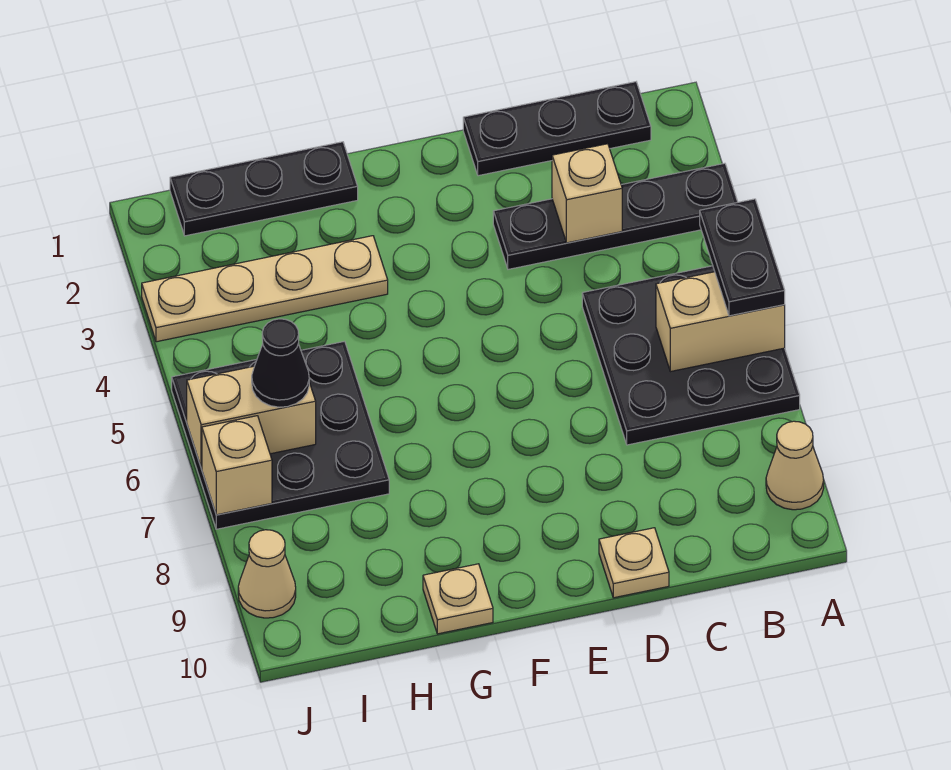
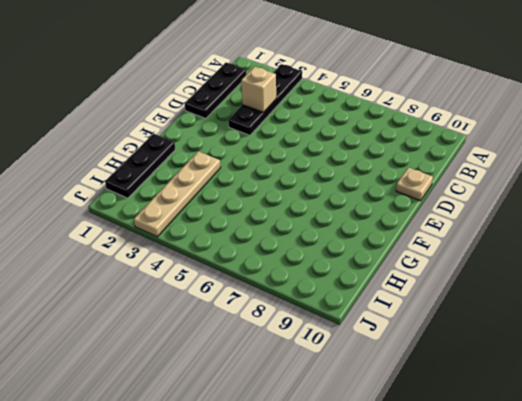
none -> black 3x3 plate [582,266,800,445]
none -> tan 1x1 cone [766,421,824,510]
none -> tan 1x1 plate [423,564,493,634]

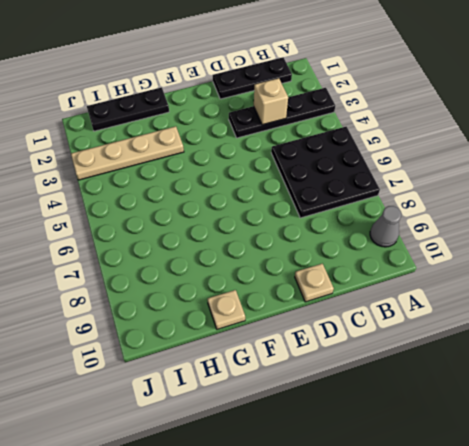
grey 1x1 cone [370,206,401,247] -> tan 1x1 cone [766,421,824,510]
none -> black 3x3 plate [172,341,389,529]
none -> tan 1x1 cone [238,530,296,618]
none -> tan 1x2 brick [656,272,785,372]

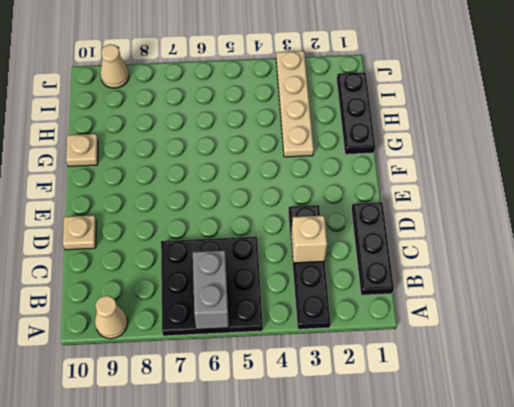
grey 1x2 brick [193,250,229,329] -> tan 1x2 brick [656,272,785,372]
none -> black 3x3 plate [172,341,389,529]
none -> tan 1x2 brick [187,366,316,468]
none -> tan 1x1 brick [202,416,272,515]

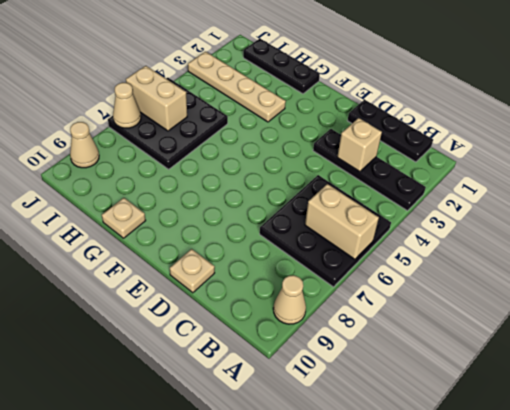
tan 1x1 cone [113,83,141,128] -> tan 1x1 brick [202,416,272,515]
none -> black 1x2 plate [700,199,785,316]
none -> black 1x1 cone [252,319,309,407]

